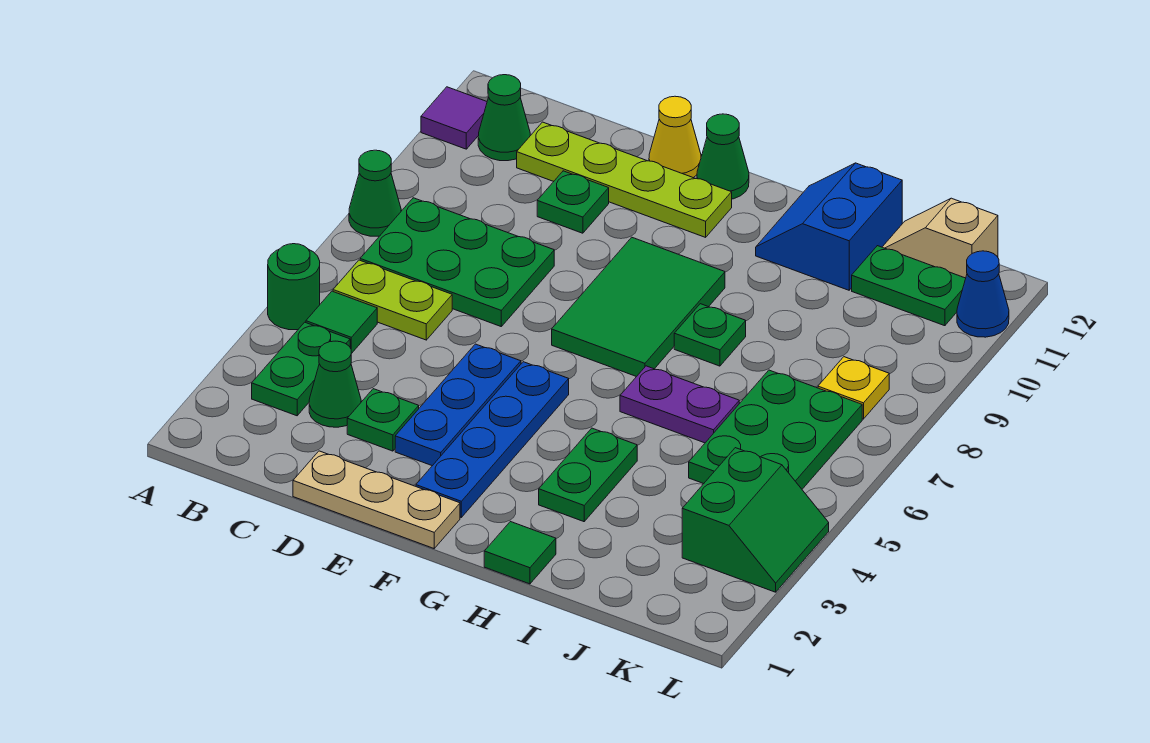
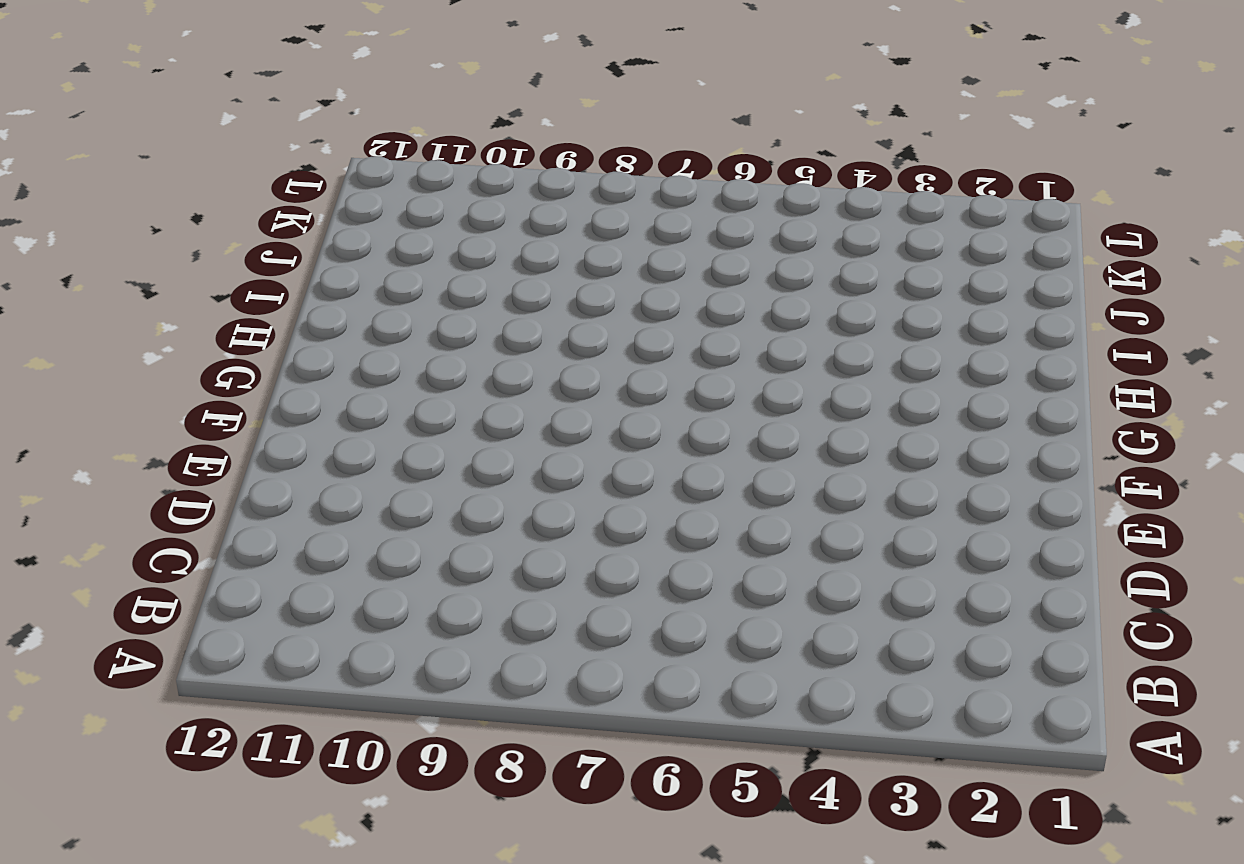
none -> green 1x1 round brick [268,244,320,330]
none -> green 1x1 cone [349,150,401,236]
none -> purple 1x1 tile [421,87,487,149]

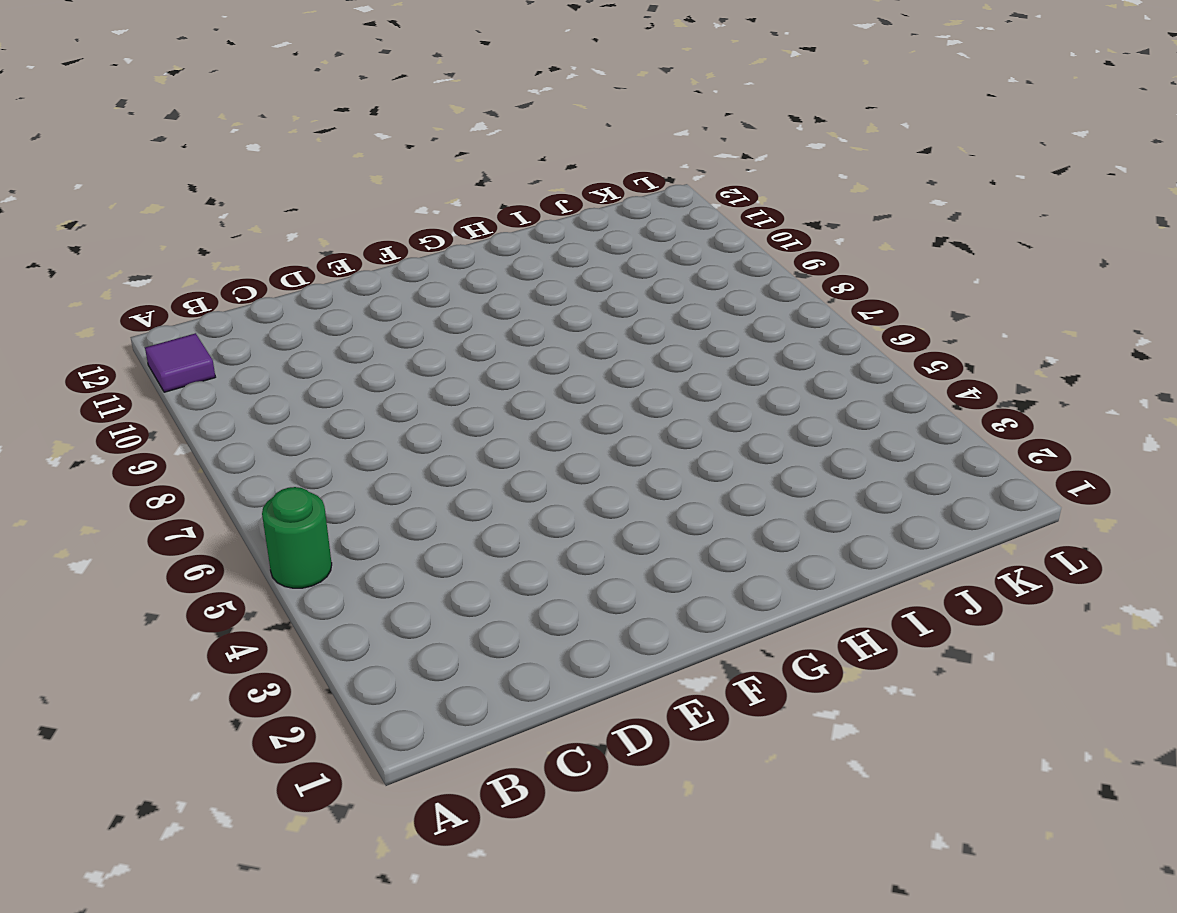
none -> green 1x1 cone [349,150,401,236]
none -> green 1x2 plate [252,322,350,416]
none -> green 1x1 tile [306,291,377,354]

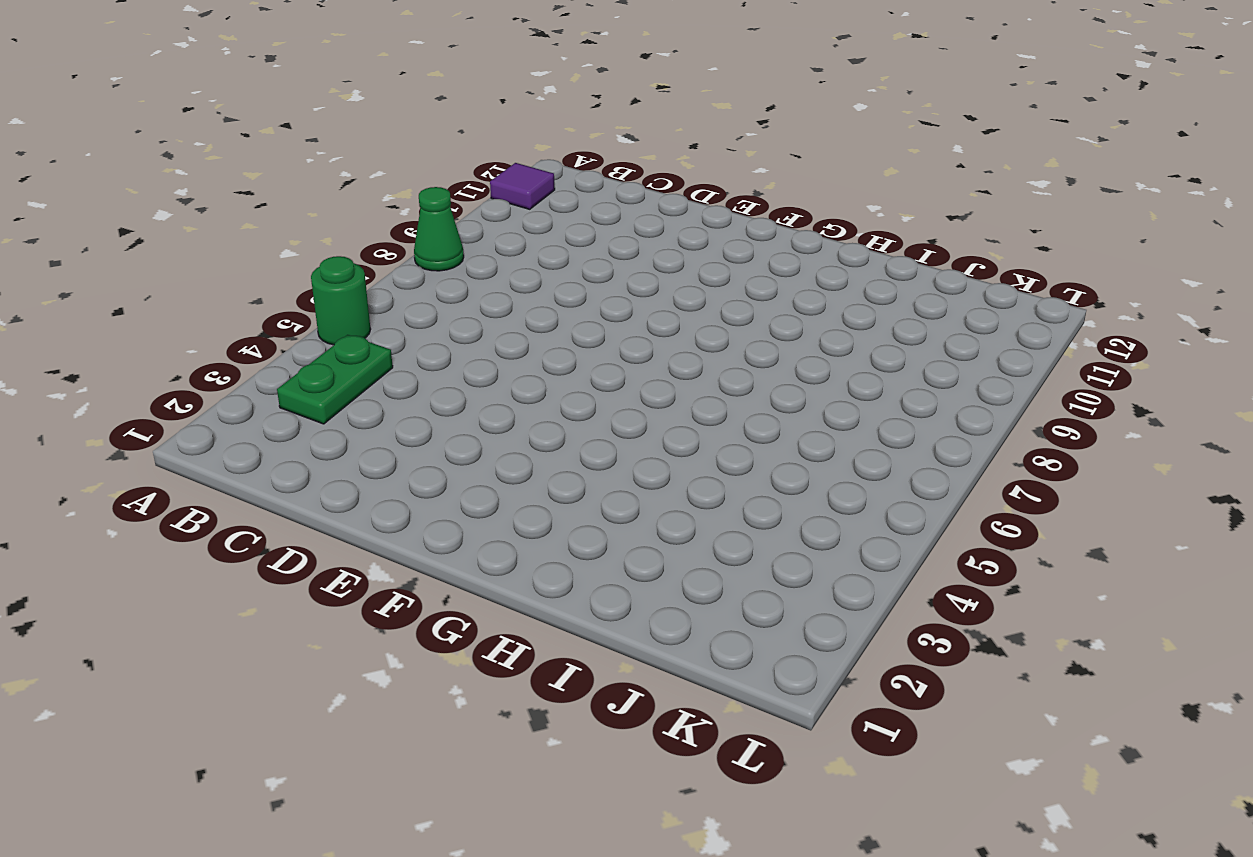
none -> green 1x1 tile [306,291,377,354]
none -> lime 1x2 plate [333,260,452,340]
none -> green 2x3 plate [360,198,554,326]

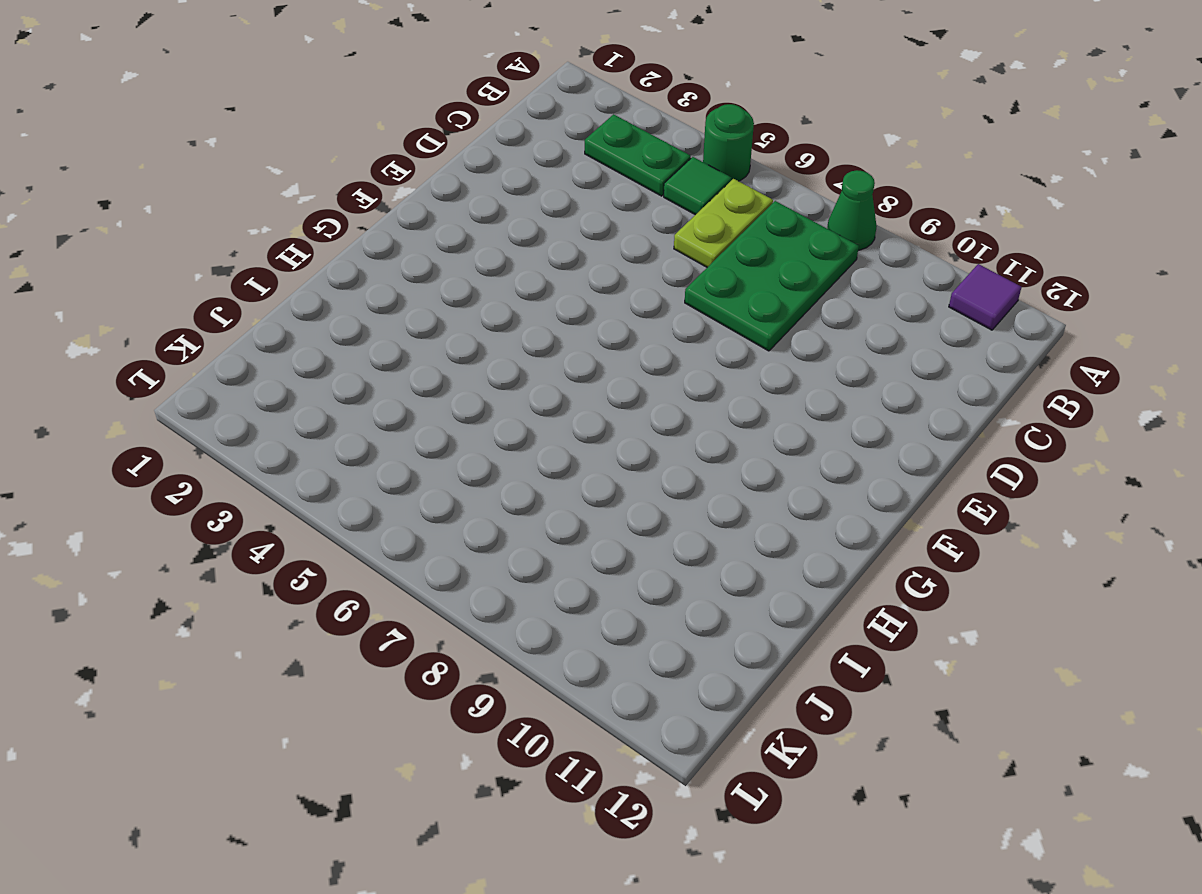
none -> green 1x1 cone [478,75,530,161]
none -> green 1x1 cone [309,341,361,427]
none -> lime 1x4 plate [517,122,732,237]

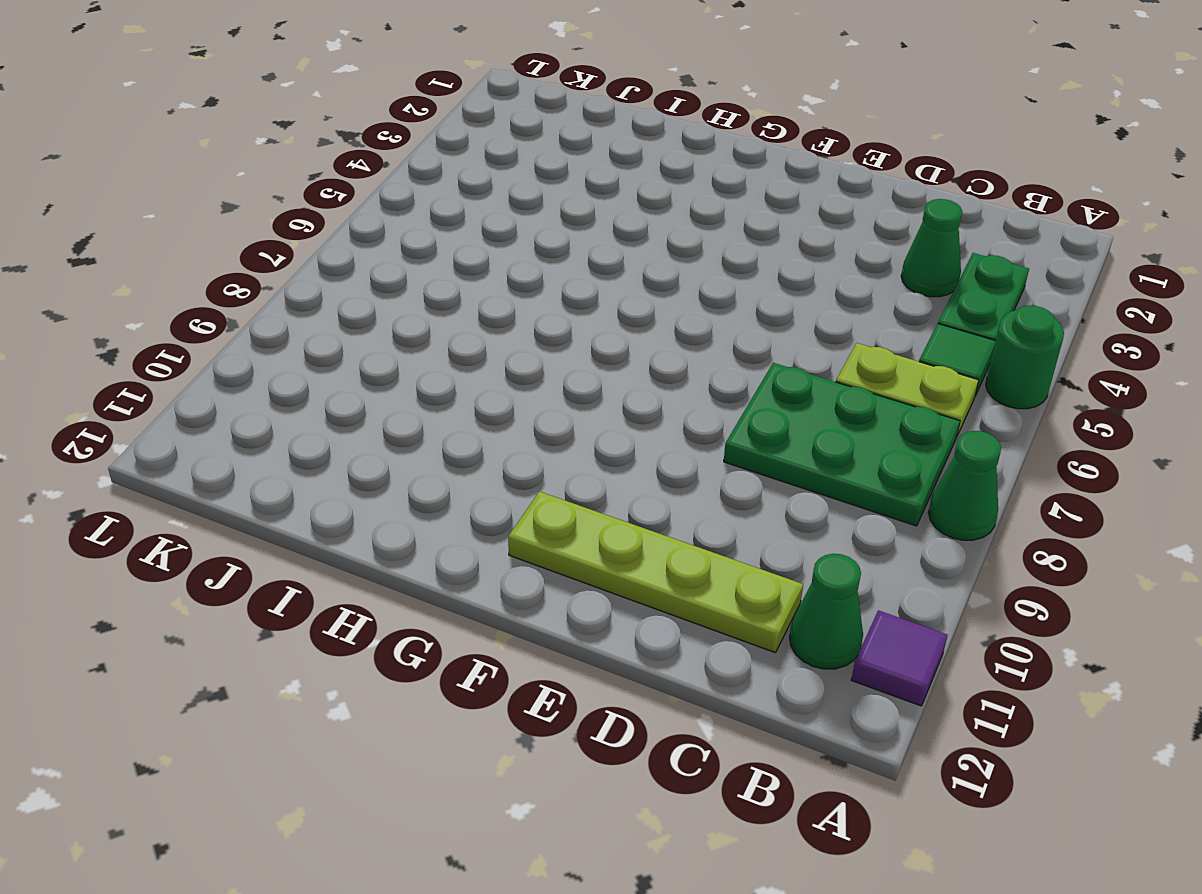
none -> tan 1x3 plate [293,451,460,548]
none -> green 1x1 plate [347,389,419,451]
none -> green 1x1 plate [537,171,609,233]

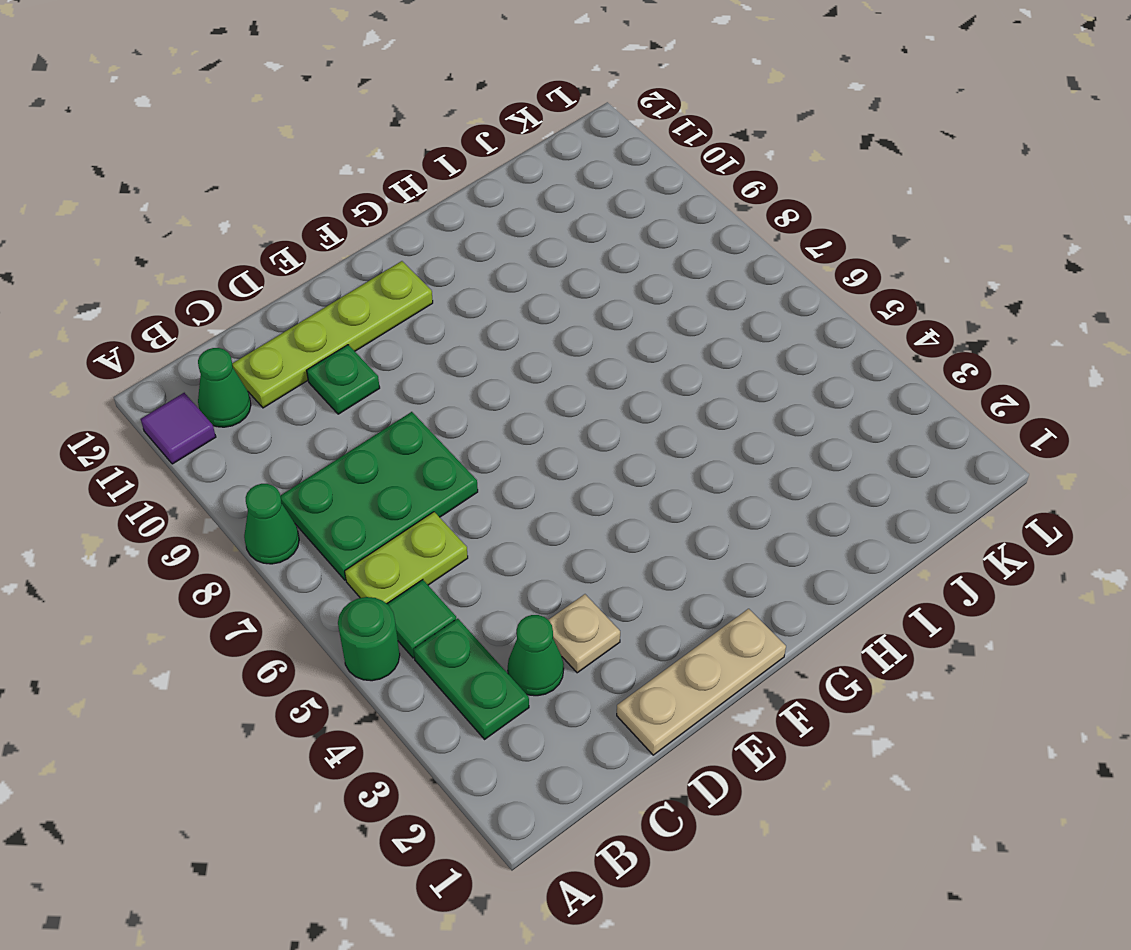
tan 1x1 plate [549,594,620,673] -> green 1x1 plate [347,389,419,451]
none -> blue 1x3 plate [395,344,521,466]
none -> yellow 1x1 cone [649,96,701,178]
none -> blue 1x4 plate [416,362,569,517]

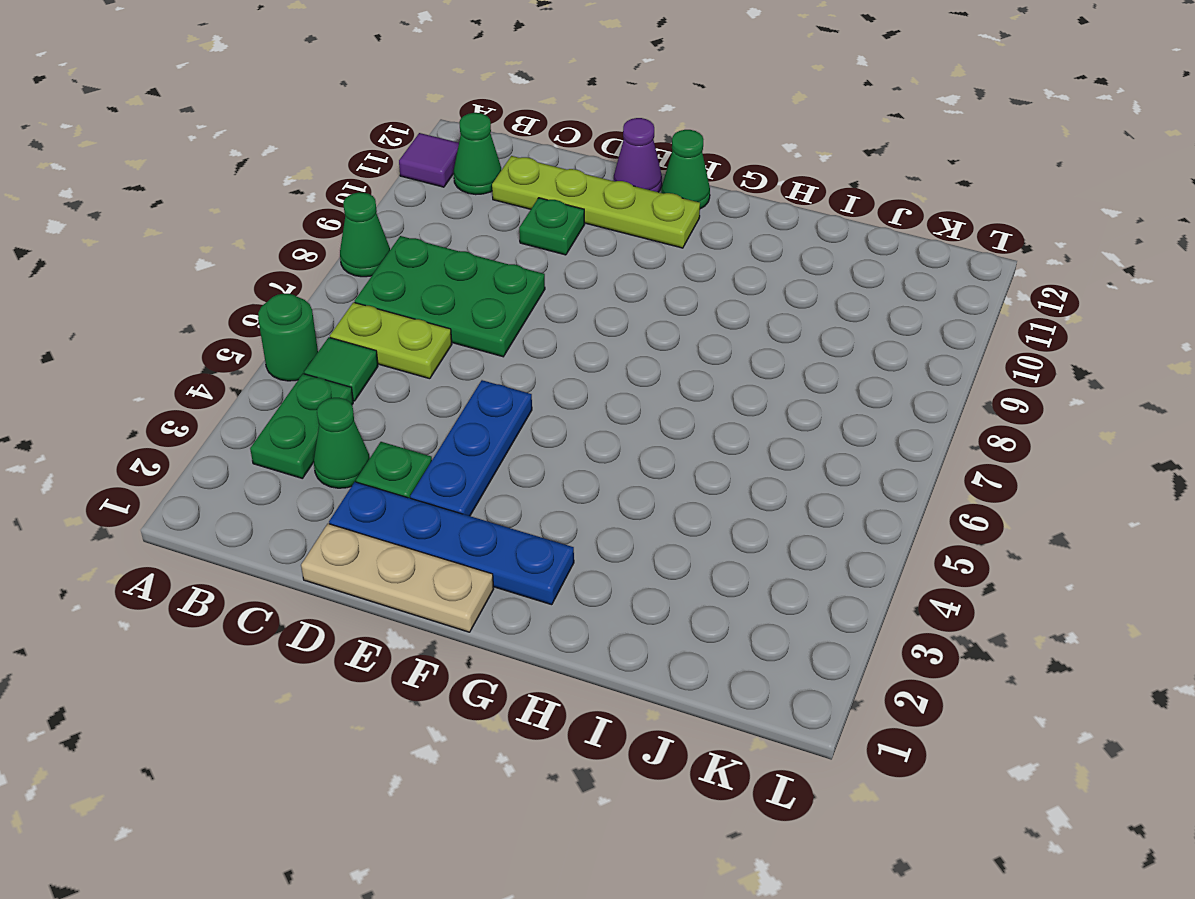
blue 1x4 plate [329,482,574,605] -> blue 1x4 plate turned to [416,362,569,517]
purple 1x1 cone [614,118,662,192] -> yellow 1x1 cone [649,96,701,178]
none -> green 2x3 tile [552,237,725,377]
none -> green 1x1 tile [484,522,556,584]
none -> green 1x2 plate [539,428,637,522]

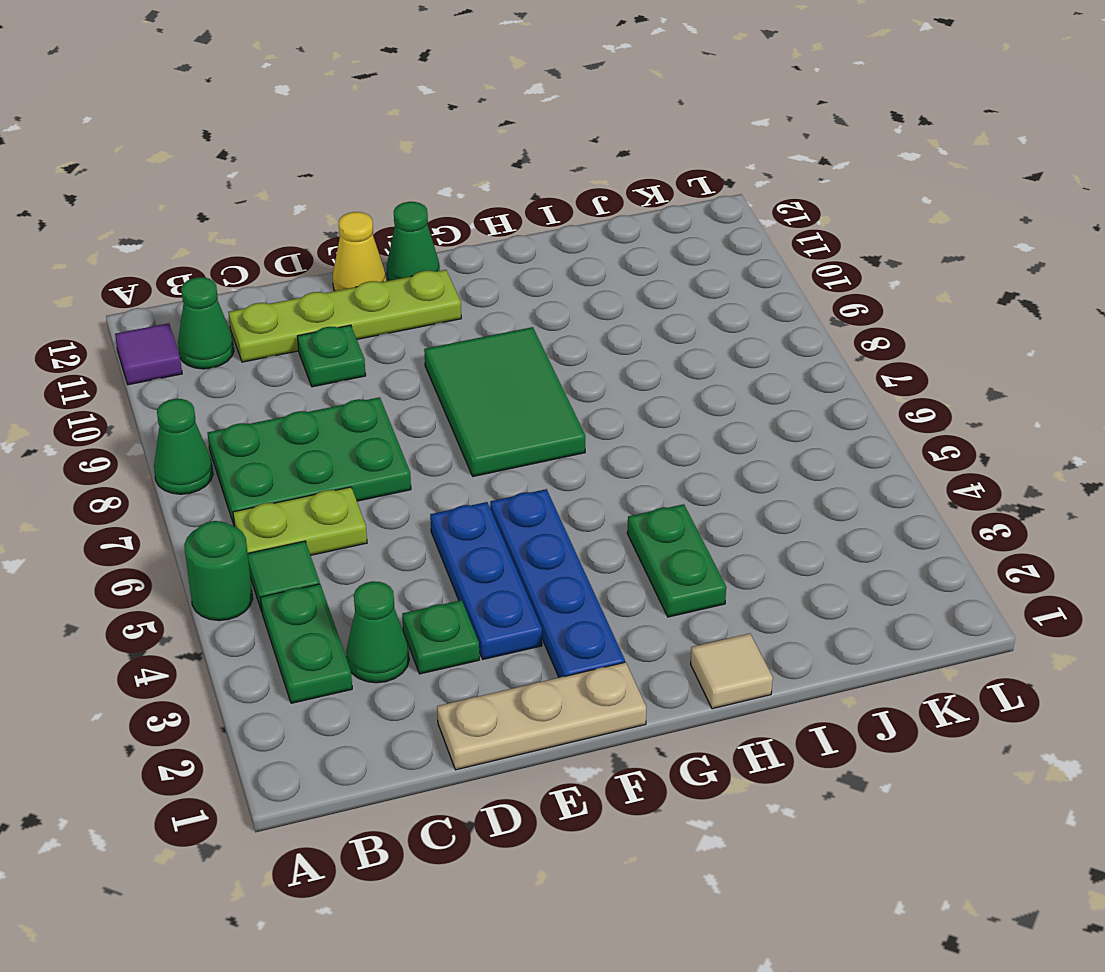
tan 1x1 tile [691,633,773,709] -> green 1x1 tile [484,522,556,584]
none -> purple 1x2 plate [620,366,739,443]
none -> green 1x1 plate [674,304,746,366]
none -> blue 2x2 slope [756,163,902,290]

